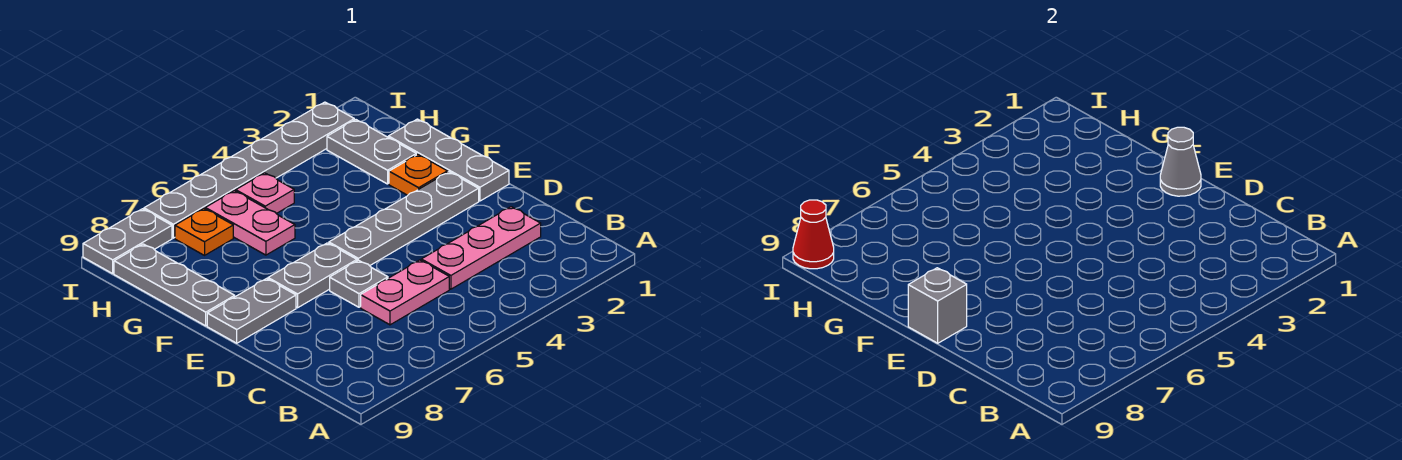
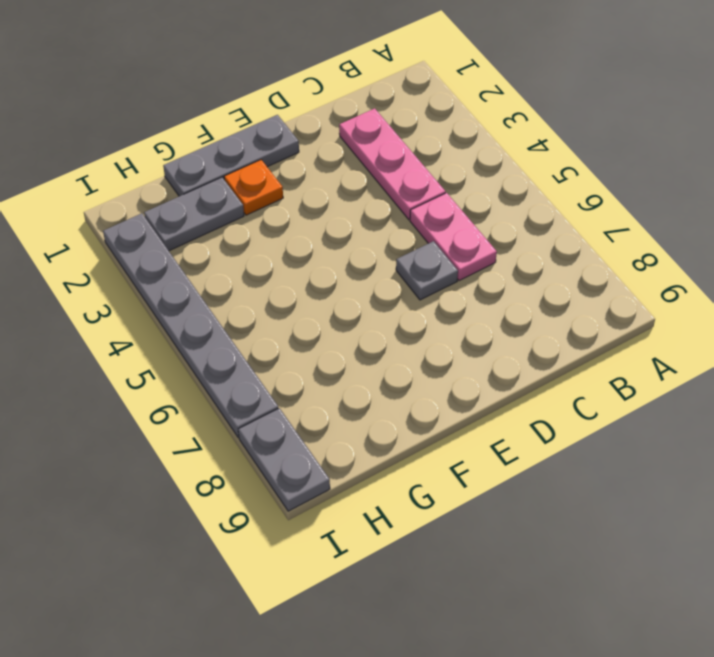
none -> grey 1x4 plate [329,172,479,266]
none -> grey 1x2 plate [268,243,357,308]
none -> grey 1x2 plate [207,279,296,343]

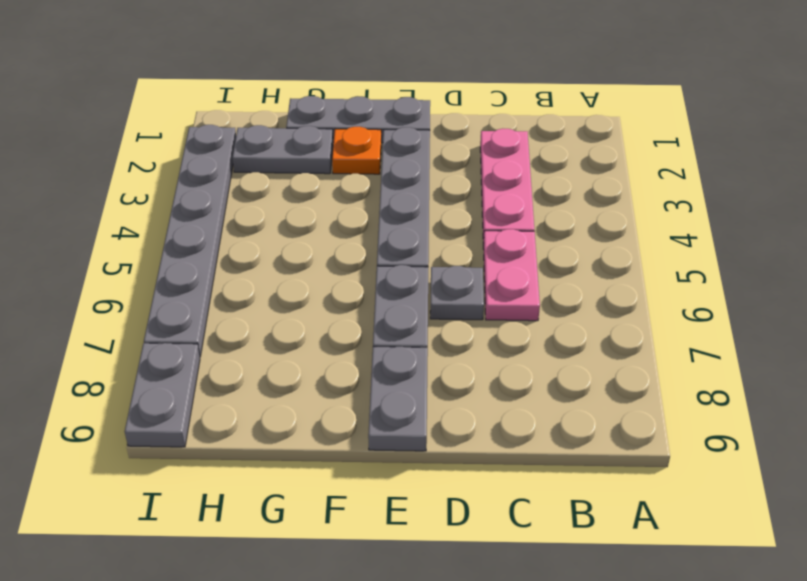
none -> grey 1x3 plate [114,244,235,326]
none -> pink 1x2 plate [205,191,295,255]
none -> pink 1x1 plate [236,173,294,214]

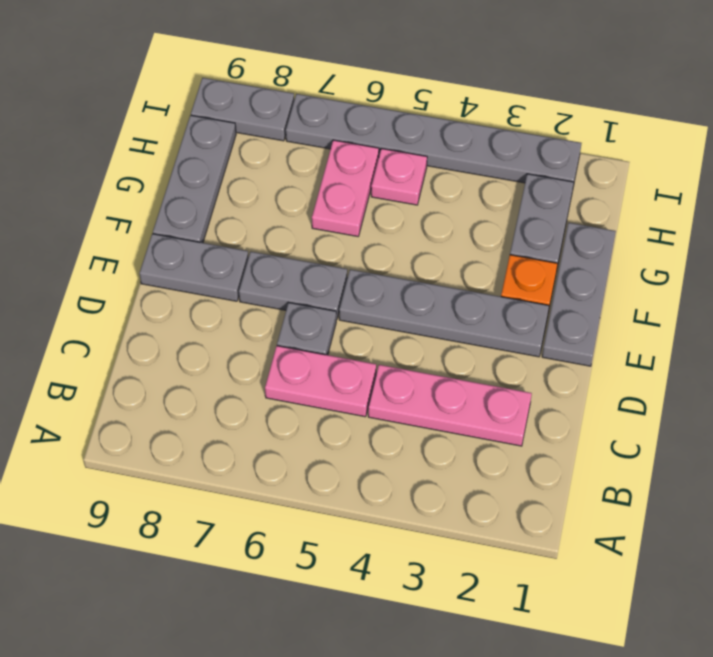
none -> orange 1x1 plate [175,209,233,255]
none -> grey 1x1 cone [1160,127,1201,196]
none -> grey 1x1 brick [908,268,967,343]

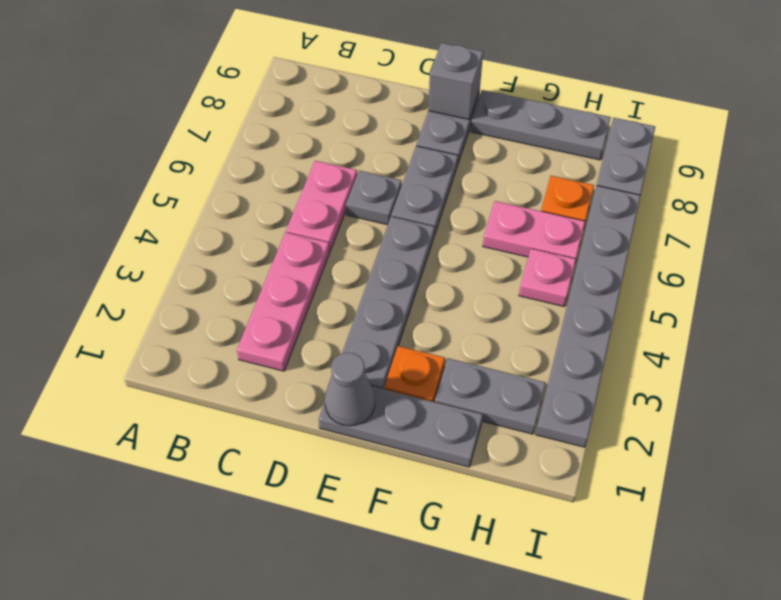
none -> red 1x1 cone [793,200,834,269]

